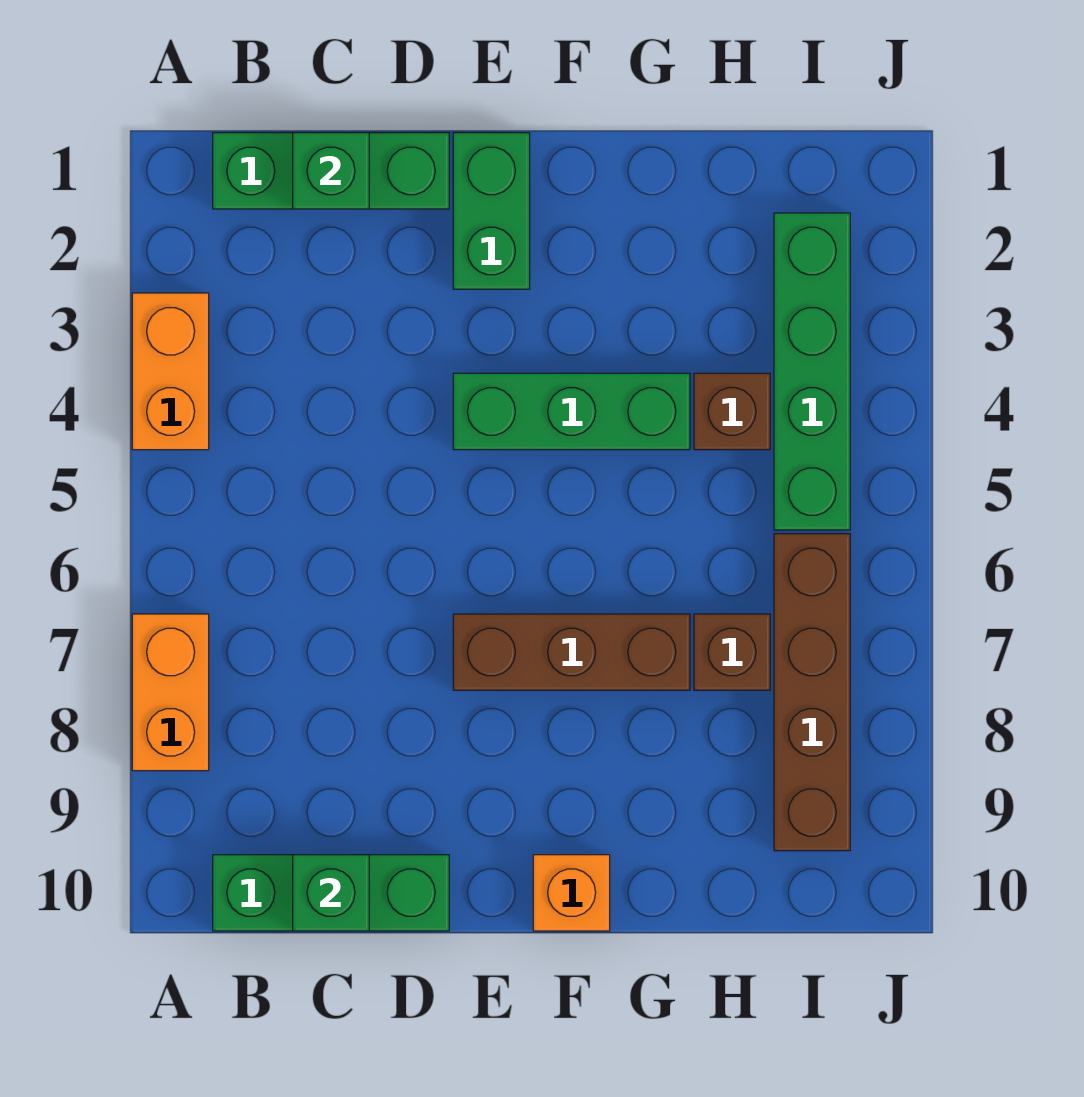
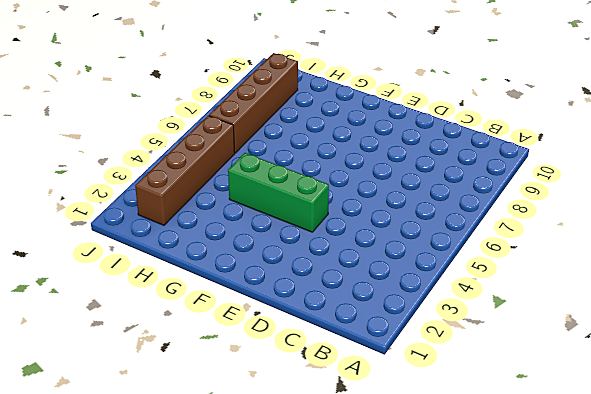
brown 1x4 brick [135,116,235,225] -> green 1x4 brick [774,213,850,530]
none -> orange 1x2 brick [132,293,209,450]
none -> orange 1x2 brick [132,614,209,771]
none -> green 1x3 brick [213,133,449,209]

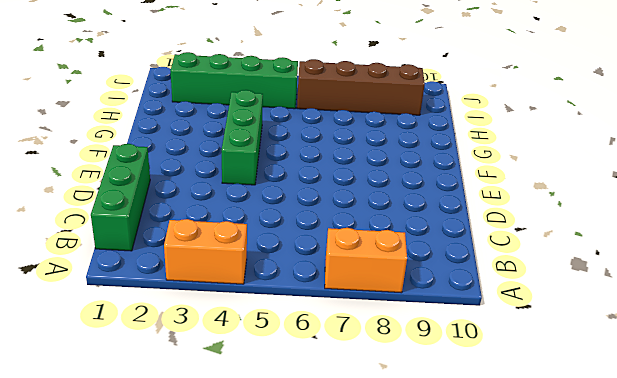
none -> green 1x3 brick [213,855,449,931]
none -> green 1x2 brick [453,133,530,289]
none -> brown 1x3 brick [453,614,690,690]

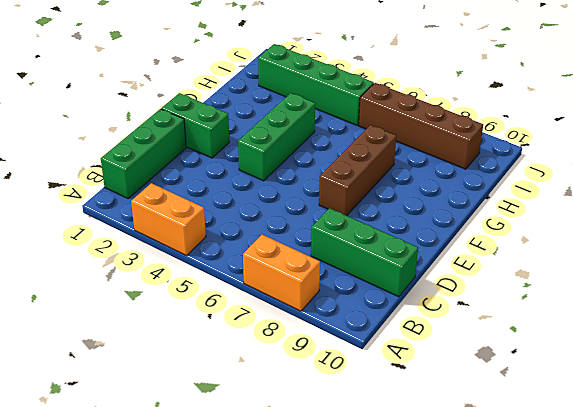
green 1x3 brick [311,208,418,297] -> green 1x3 brick turned to [213,855,449,931]
none -> orange 1x1 brick [533,855,610,931]
none -> brown 1x1 brick [694,373,770,450]
none -> brown 1x1 brick [694,614,770,690]

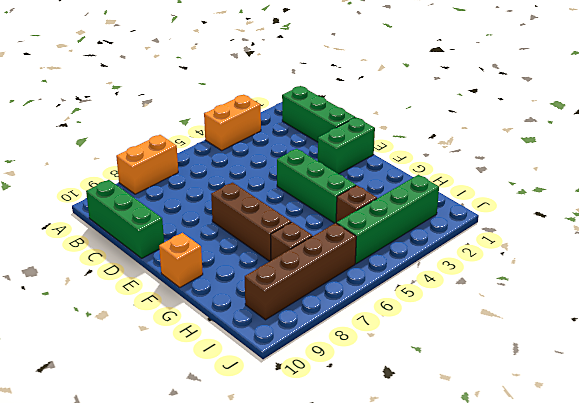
none -> green 1x1 brick [293,133,369,209]
none -> green 1x1 brick [293,855,369,931]

